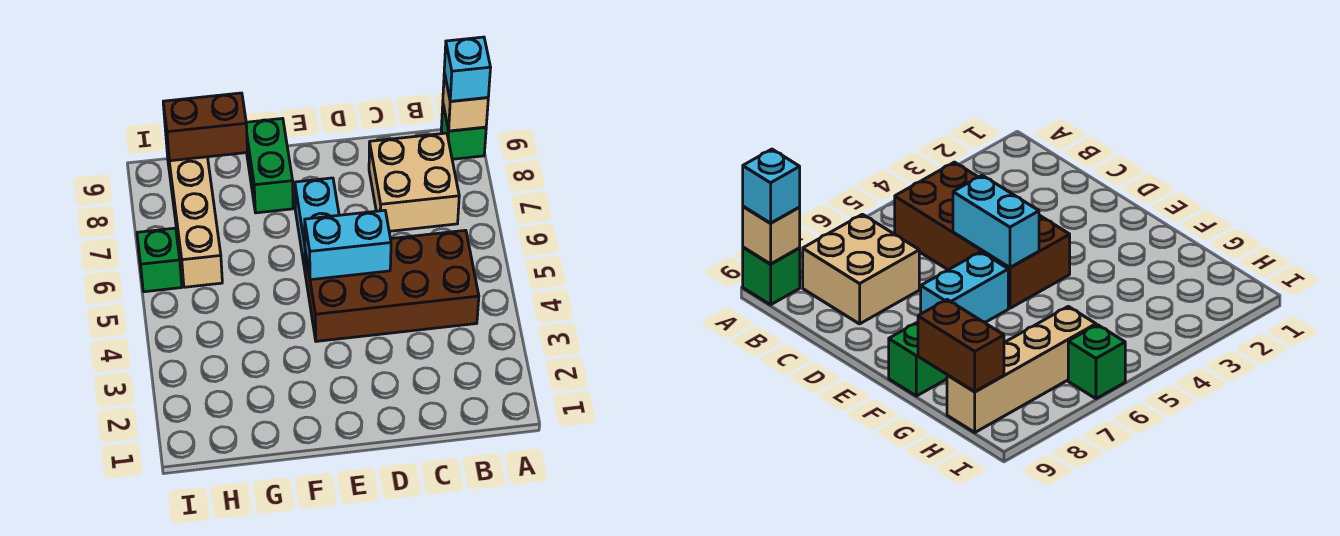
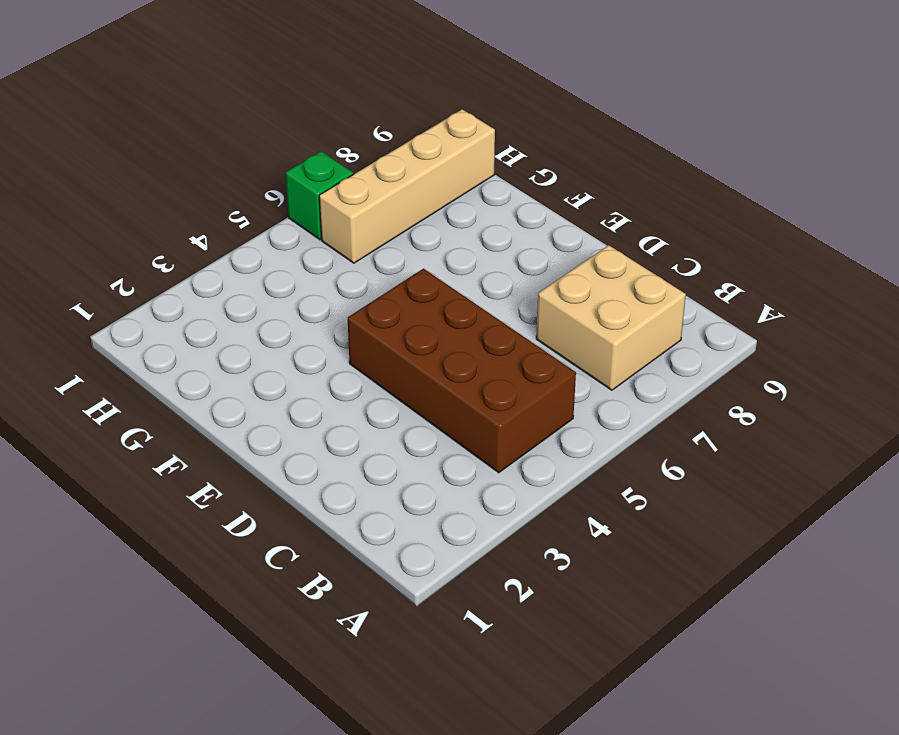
none -> green 1x1 brick [441,105,486,159]
none -> cyan 1x2 brick [295,178,339,269]

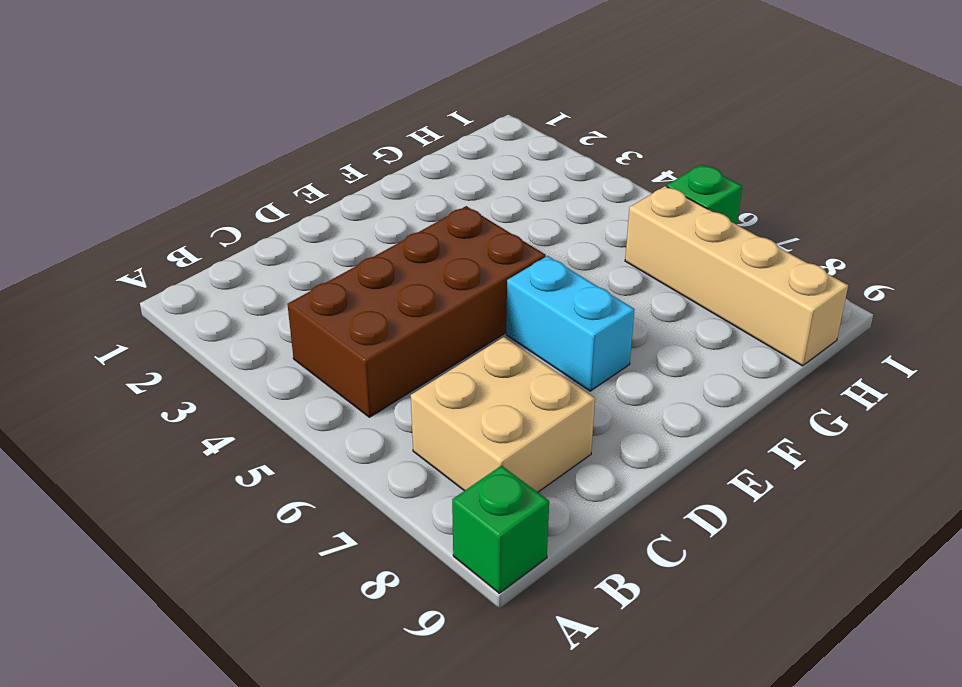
none -> green 1x2 brick [246,118,293,213]
none -> tan 1x1 brick [443,73,488,131]

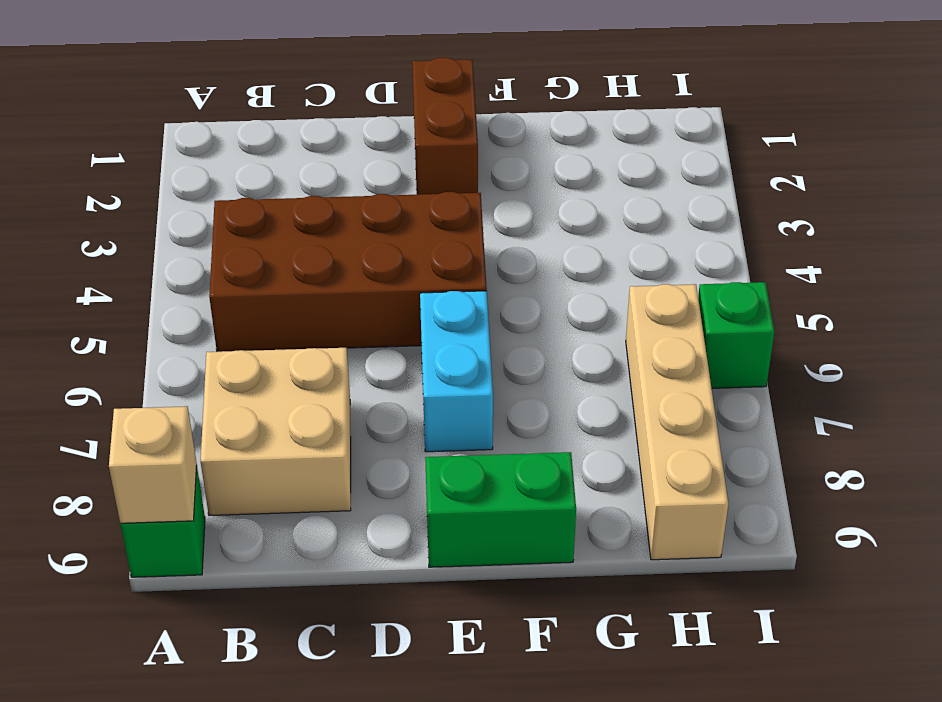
brown 1x2 brick [412,58,478,195] -> brown 1x2 brick turned to [163,93,248,161]
green 1x2 brick [425,452,576,567] -> green 1x2 brick turned to [246,118,293,213]
none -> cyan 1x2 brick [305,210,391,280]
none -> cyan 1x1 brick [444,37,491,101]

